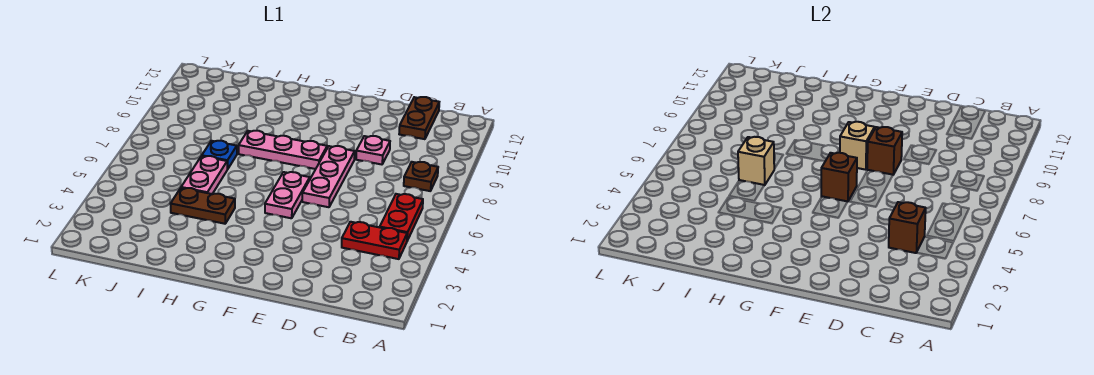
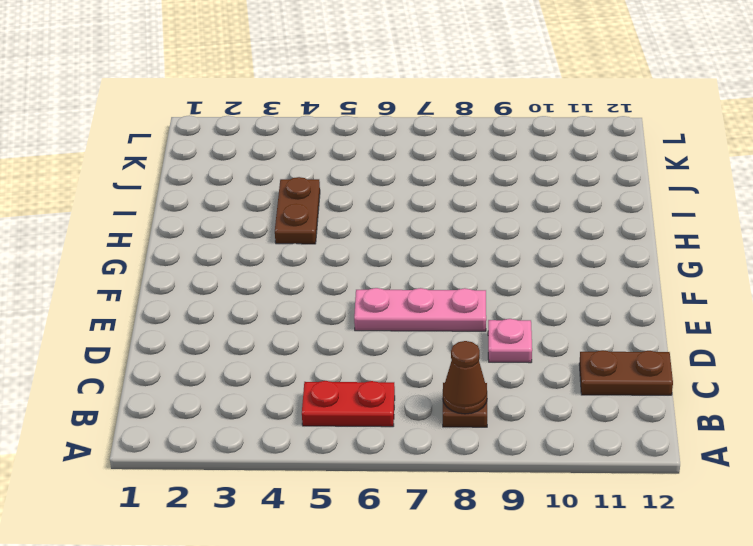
brown 1x1 cone [443,341,487,414] -> none
none -> red 1x2 plate [342,222,407,259]
none -> pink 1x2 plate [265,172,310,218]
none -> pink 1x3 plate [239,131,327,169]

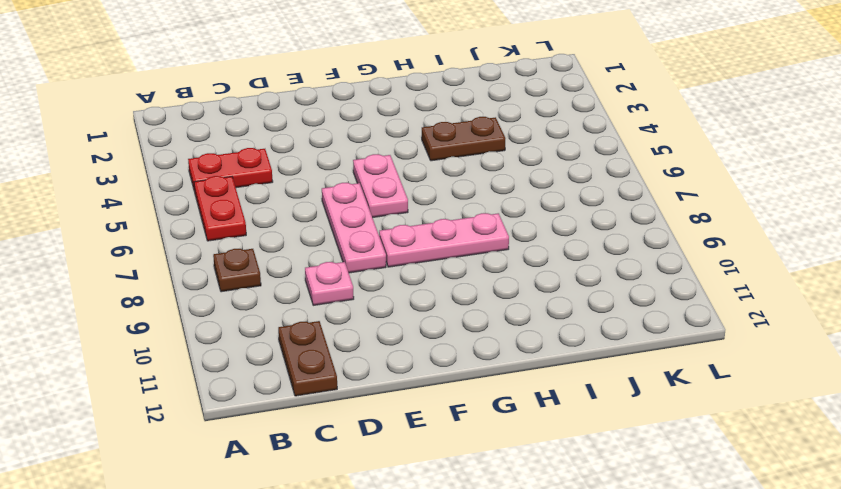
none -> pink 1x2 plate [181,156,227,194]
none -> blue 1x1 plate [202,141,237,169]
none -> brown 1x1 brick [889,202,926,253]

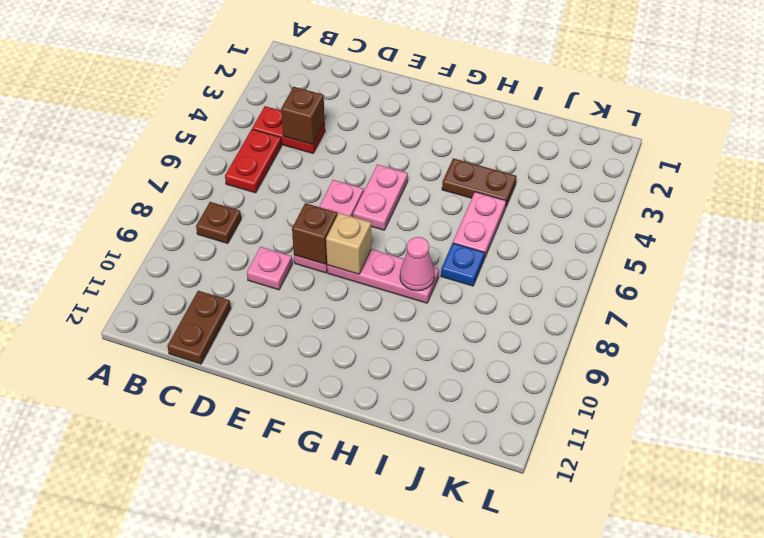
pink 1x1 cone [400,237,435,291] -> none
none -> brown 1x1 brick [821,153,857,202]
none -> tan 1x1 brick [738,137,774,185]

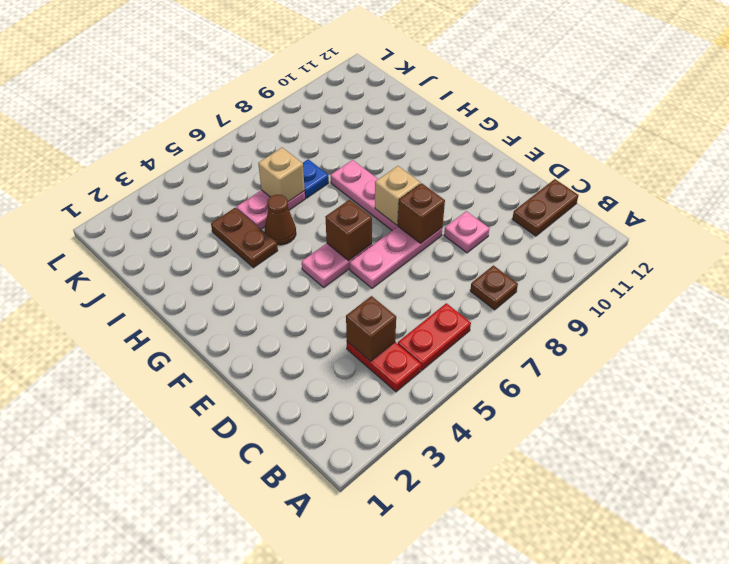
brown 1x1 cone [265,195,296,245] -> none

